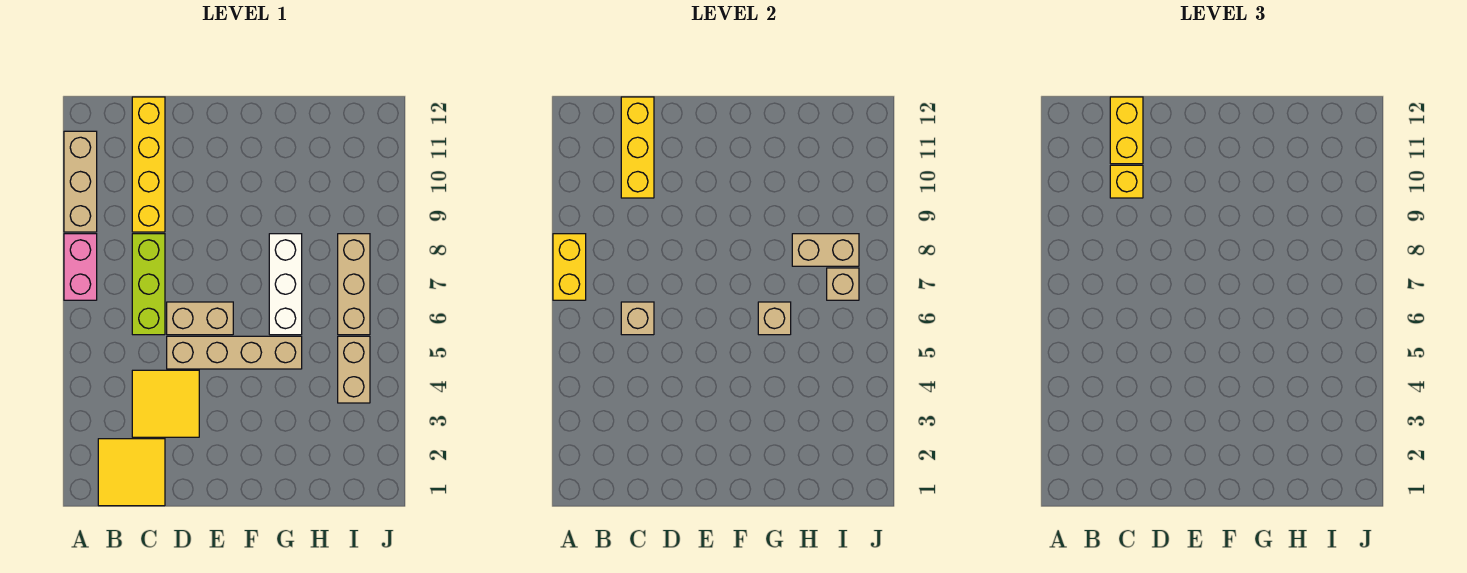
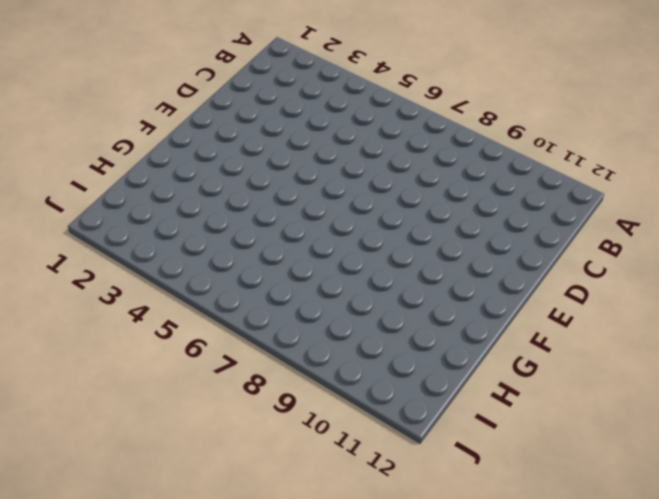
none -> pink 1x2 brick [64,234,97,300]
none -> tan 1x3 brick [64,131,97,232]
none -> yellow 2x2 tile [98,439,165,506]

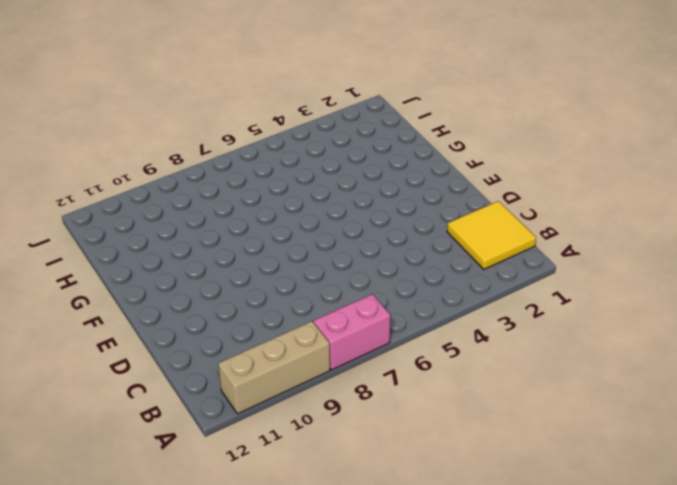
none -> yellow 2x2 tile [132,370,199,437]
none -> lime 1x3 brick [132,234,165,335]
none -> yellow 1x4 brick [132,97,165,232]

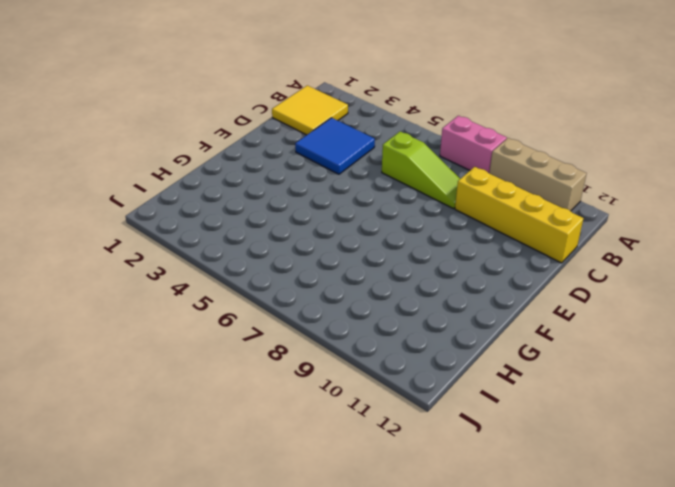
blue 2x2 tile [295,118,375,174] -> yellow 2x2 tile [132,370,199,437]
lime 1x3 slope [382,132,460,209] -> lime 1x3 brick [132,234,165,335]
none -> tan 1x4 brick [167,336,302,369]
none -> tan 1x2 brick [167,302,233,335]
none -> white 1x3 brick [269,234,302,335]

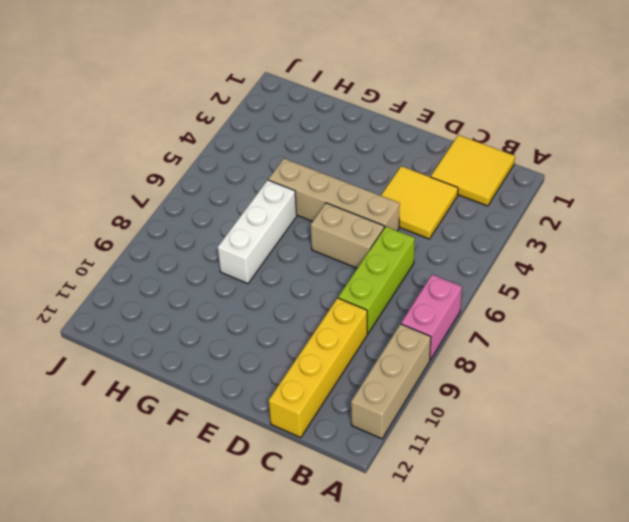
none -> tan 1x2 brick [338,336,370,403]
none -> tan 1x3 brick [338,234,370,335]
none -> yellow 1x2 brick [553,234,586,300]

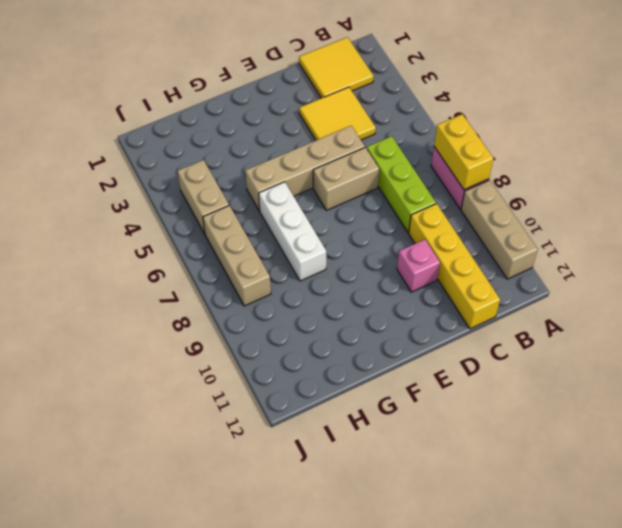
pink 1x1 brick [397,240,440,292] -> none
none -> tan 1x1 brick [621,302,654,335]
none -> yellow 1x3 brick [621,97,654,198]
none -> tan 1x1 brick [758,302,791,335]

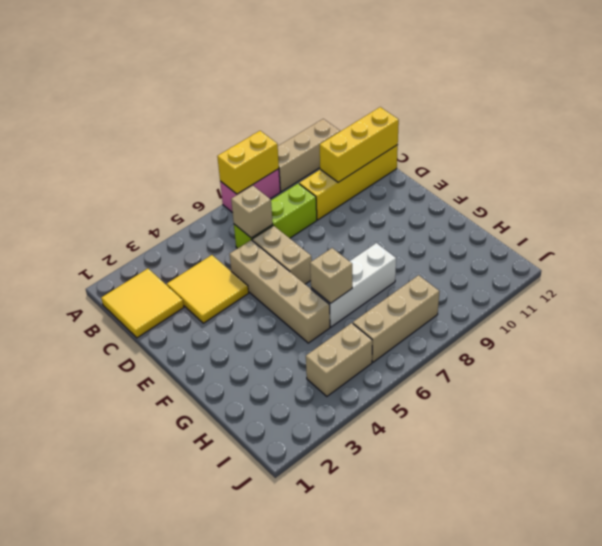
none -> tan 1x2 brick [792,234,859,266]
none -> tan 1x1 brick [827,268,859,300]
none -> yellow 1x1 brick [1110,165,1143,198]

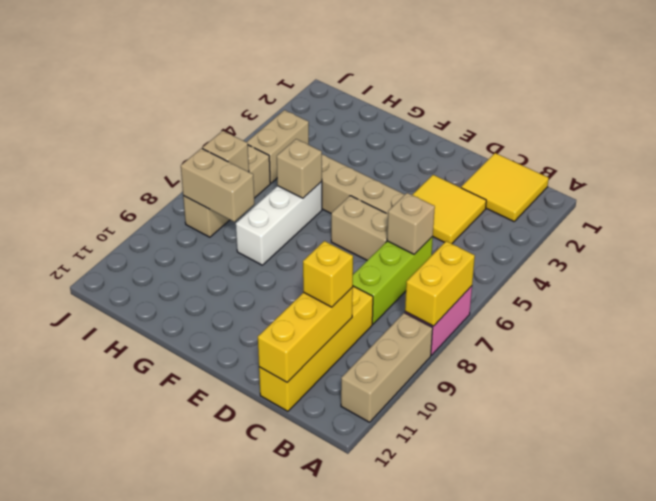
none -> yellow 1x2 brick [1110,97,1143,164]

